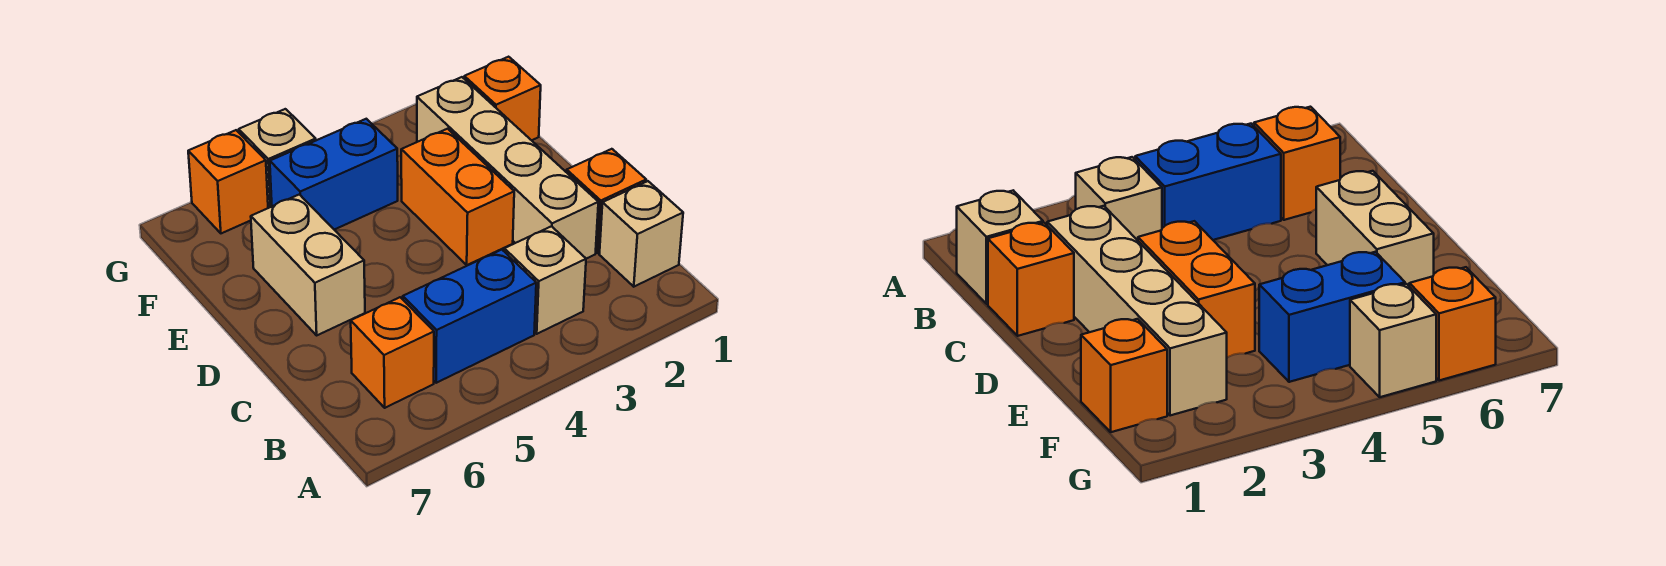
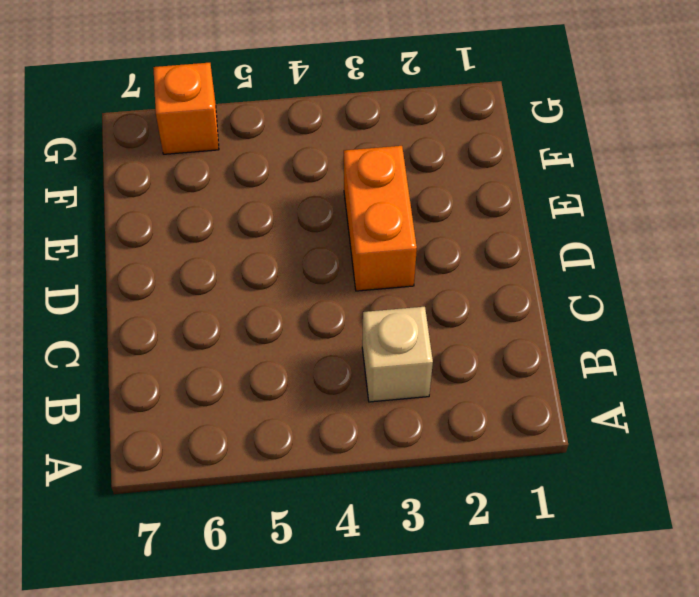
none -> tan 1x1 brick [599,181,683,287]
none -> blue 1x2 brick [403,250,536,383]
none -> orange 1x1 brick [351,297,434,408]

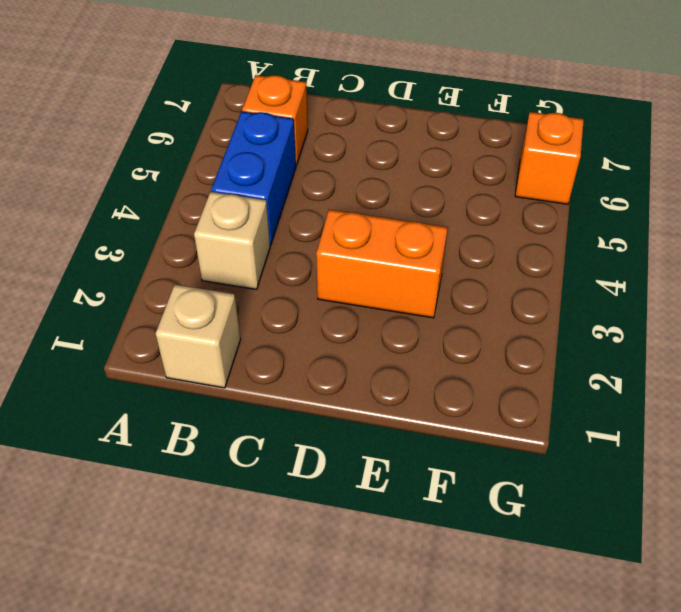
none -> orange 1x1 brick [567,149,646,253]
none -> tan 1x4 brick [417,77,598,259]
none -> tan 1x2 brick [251,194,365,335]

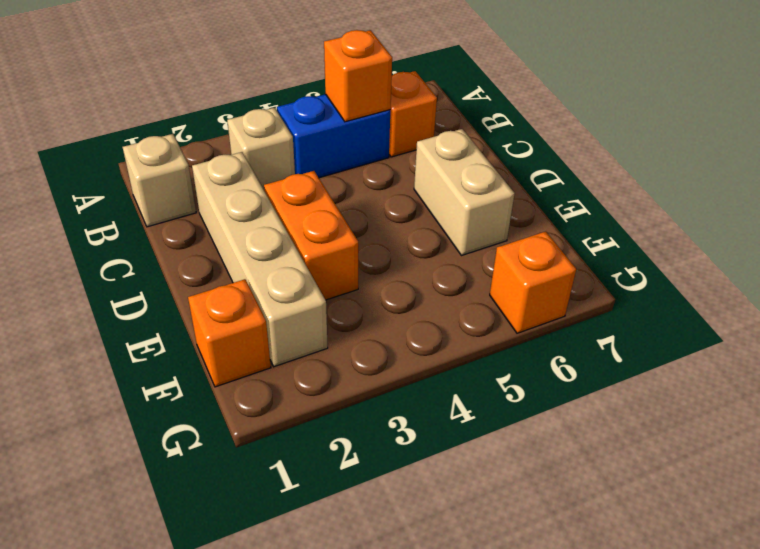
orange 1x1 brick [324,30,392,122] -> orange 1x1 brick moved to [567,149,646,253]
none -> blue 1x2 brick [270,119,398,230]
none -> tan 1x1 brick [239,109,316,208]

